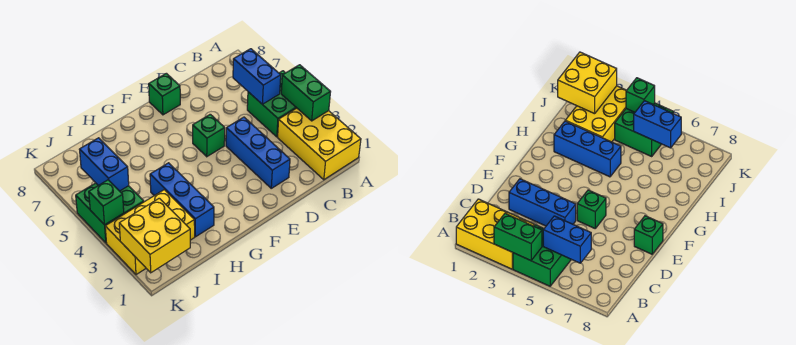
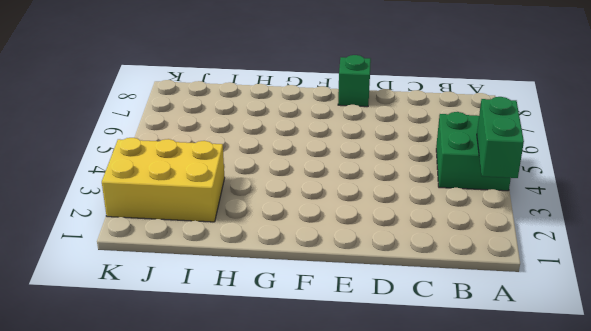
none -> yellow 2x3 brick [278,108,361,180]
none -> blue 1x3 brick [226,117,290,188]
none -> green 1x1 brick [193,114,225,157]

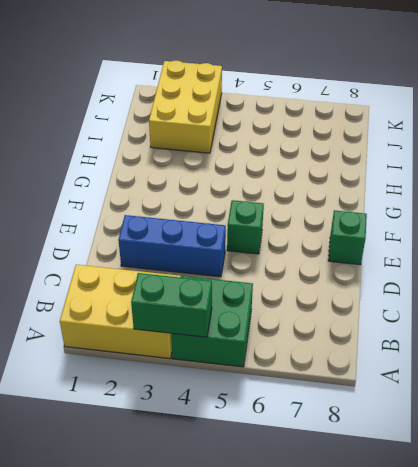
none -> blue 1x3 brick [150,163,214,237]
none -> green 2x2 brick [76,183,144,243]
none -> blue 1x2 brick [233,49,281,104]

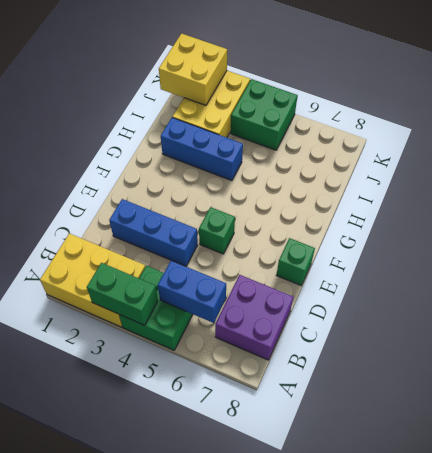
purple 2x2 brick [215,275,293,360] -> none
none -> blue 1x2 brick [79,138,129,191]
none -> green 1x1 brick [89,180,124,225]

